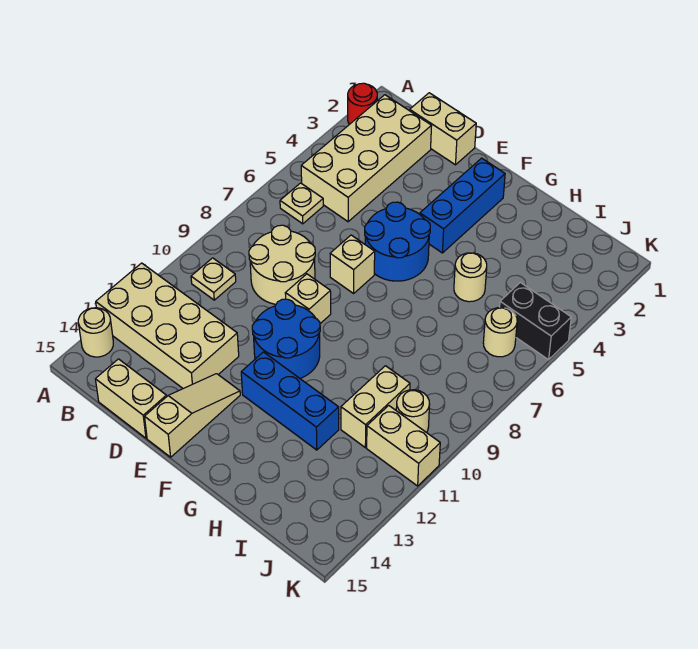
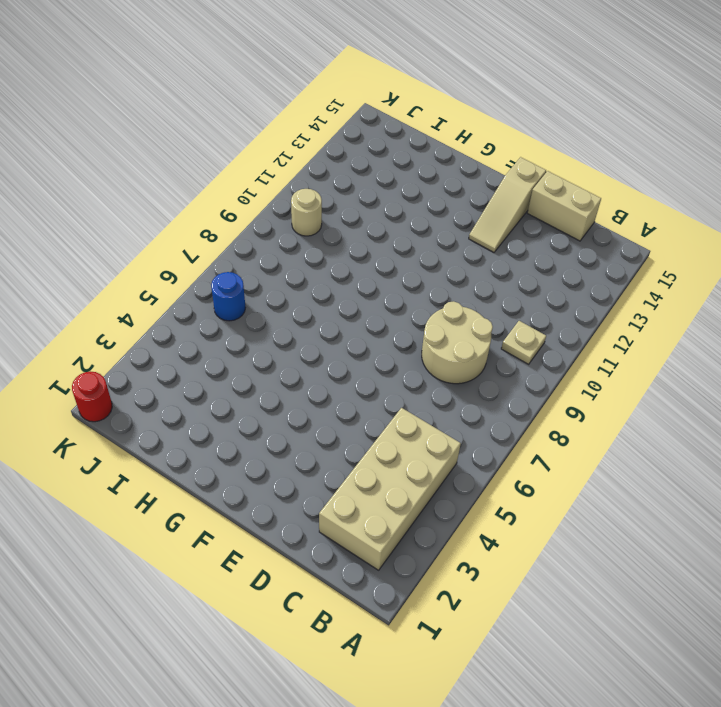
blue 1x1 round brick [211,272,246,321] -> tan 1x1 round brick [483,308,517,357]
red 1x1 round brick [72,371,112,422] -> red 1x1 round brick moved to [348,83,377,124]
none -> tan 2x4 brick [96,263,239,389]
none -> tan 1x1 round brick [78,308,113,357]
none -> tan 1x1 plate [280,183,323,224]

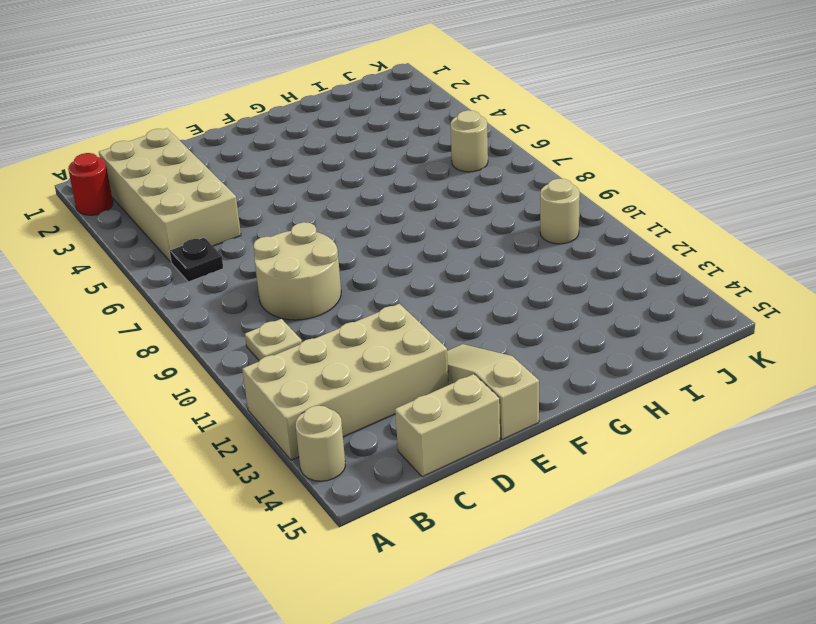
black 1x1 plate [169,238,223,282] -> tan 1x1 plate [280,183,323,224]
none -> tan 1x2 brick [410,93,476,165]
none -> blue 2x2 round brick [365,202,430,281]
none -> tan 1x1 brick [330,235,375,293]

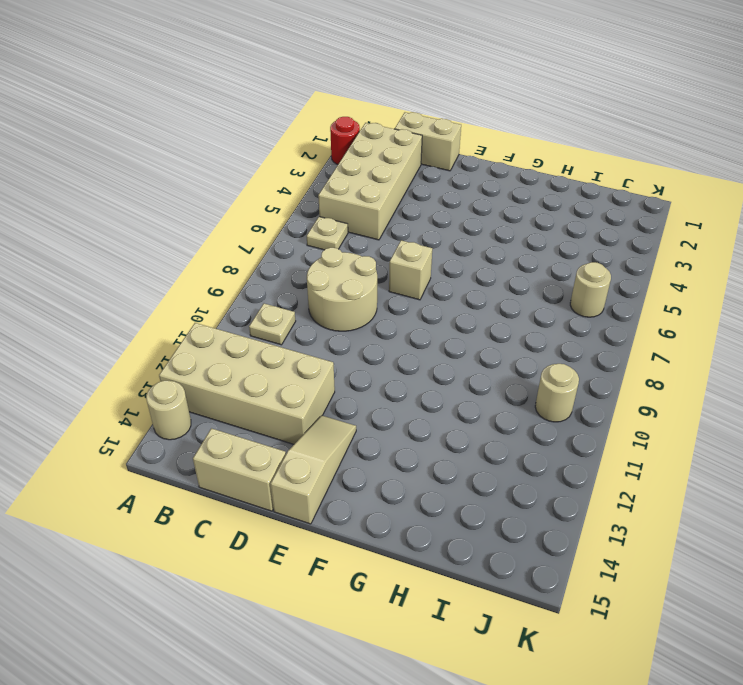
none -> blue 2x2 round brick [365,202,430,281]
none -> tan 1x1 brick [285,274,331,324]
none -> blue 2x2 round brick [252,299,320,378]

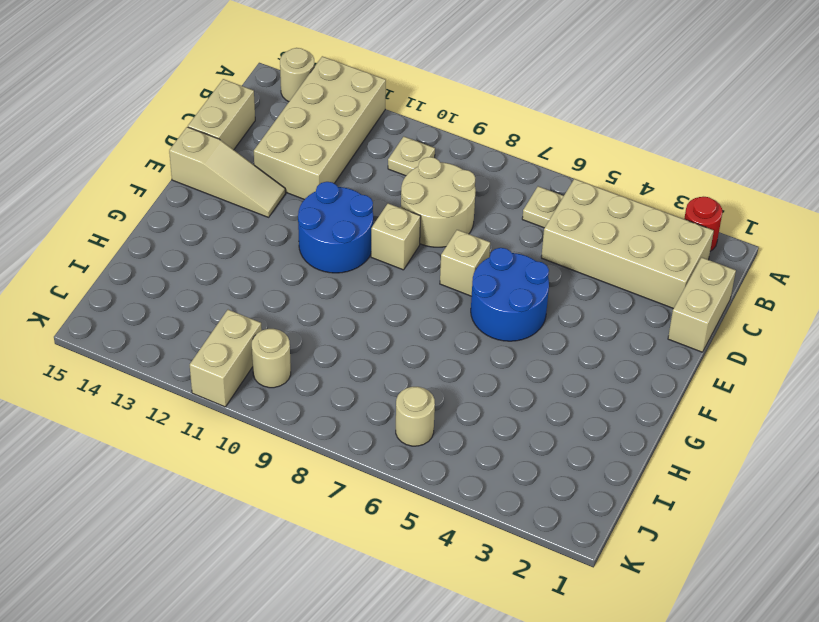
none -> blue 1x3 brick [420,158,505,253]
none -> blue 1x3 brick [241,352,339,450]
none -> tan 1x1 round brick [454,253,487,302]

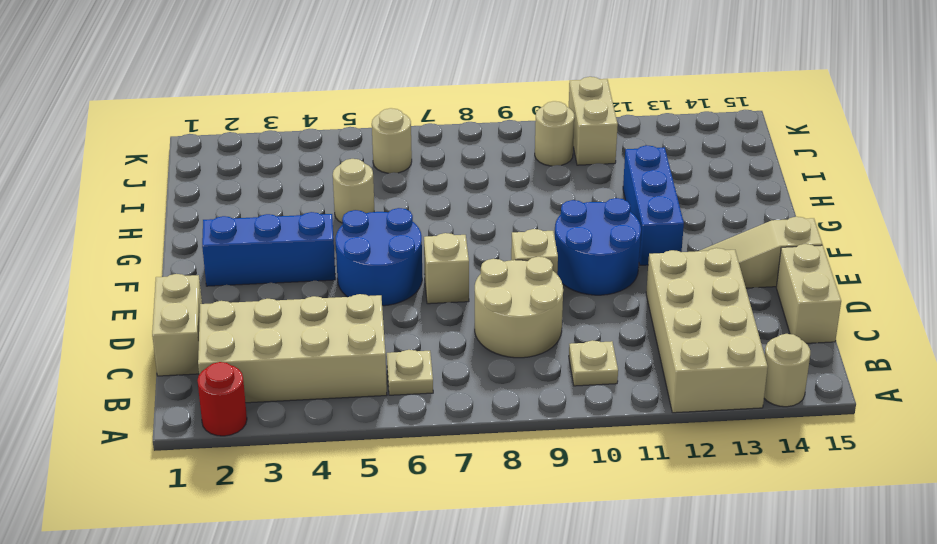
none -> tan 1x2 brick [341,366,410,448]
none -> black 1x2 brick [500,282,571,360]

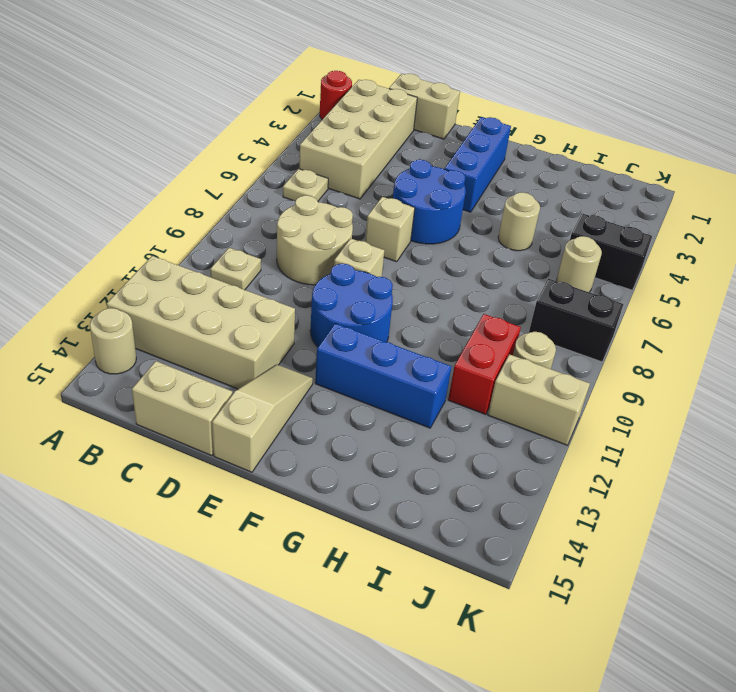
red 1x2 brick [448,314,521,415] -> tan 1x2 brick [341,366,410,448]
black 1x2 brick [529,279,624,362] -> none

